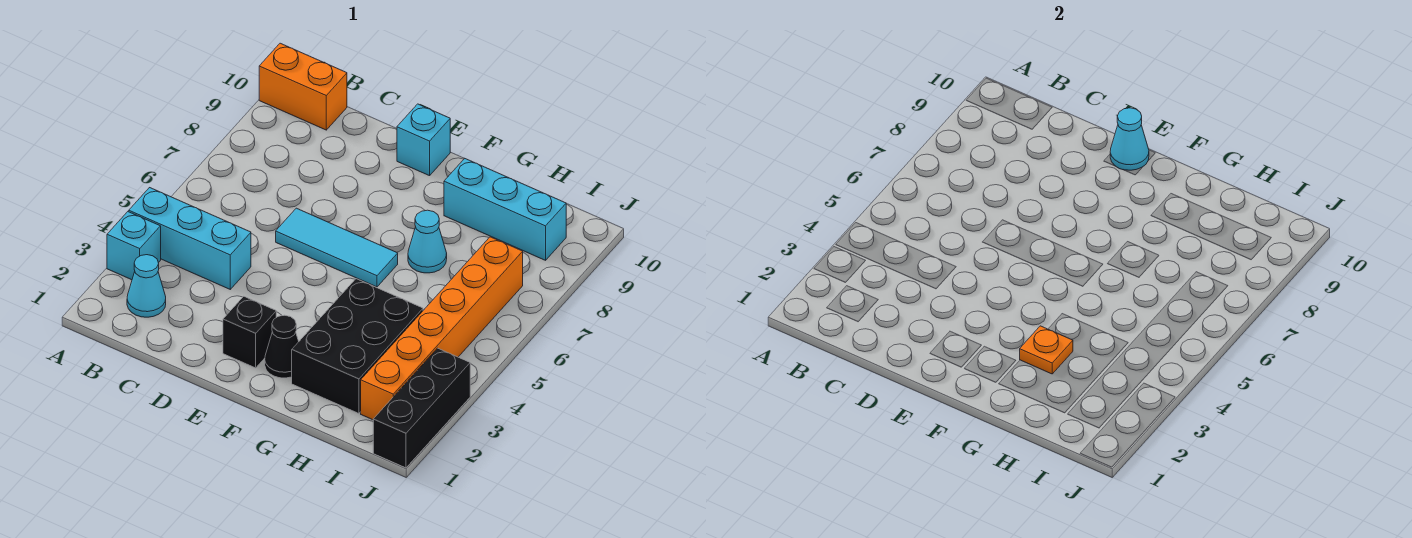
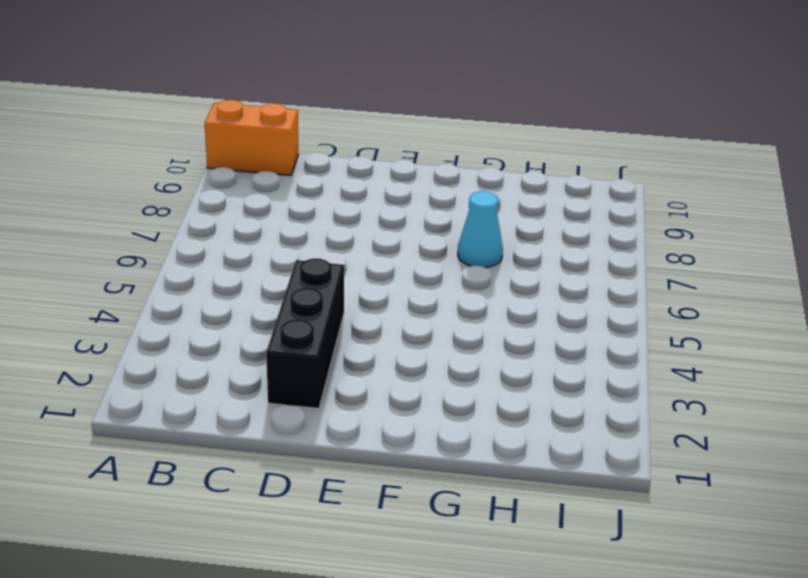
black 1x3 brick [266,258,344,408] -> black 1x3 brick moved to [373,348,470,468]
none -> cyan 1x1 brick [107,212,161,280]
none -> cyan 1x3 brick [129,188,251,289]
none -> cyan 1x1 cone [127,255,166,317]

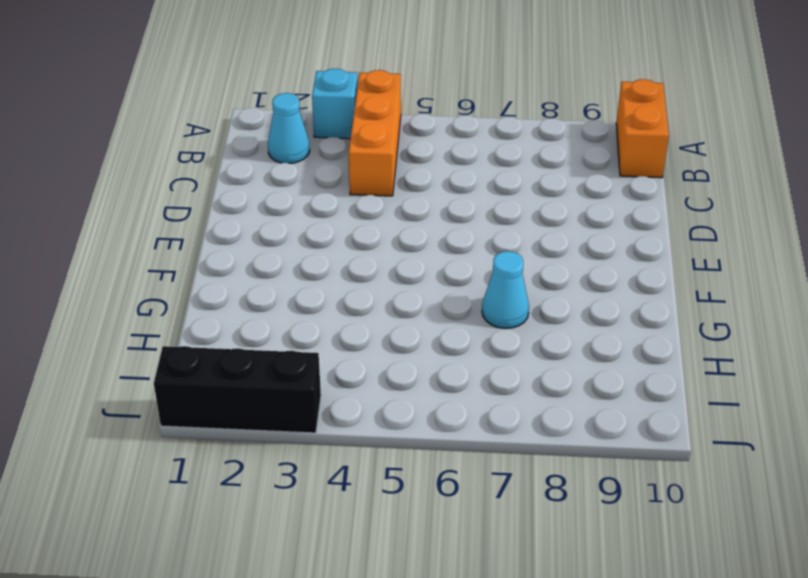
orange 1x3 brick [349,70,401,196] -> cyan 1x3 brick [129,188,251,289]
none -> cyan 1x3 tile [276,208,398,287]
none -> black 1x1 brick [223,296,276,368]
none -> cyan 1x1 brick [397,104,450,176]

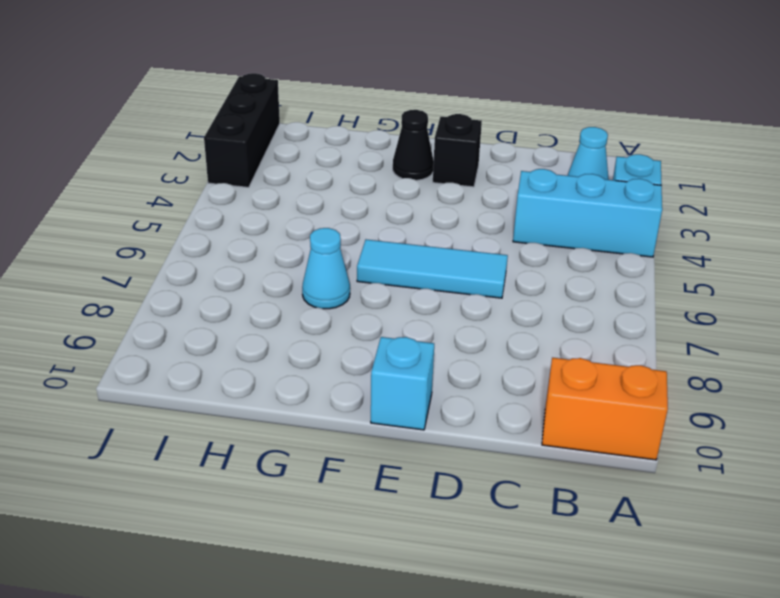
none -> black 2x3 brick [292,279,423,413]
none -> cyan 1x3 brick [444,158,566,260]
none -> orange 1x6 brick [361,237,523,420]

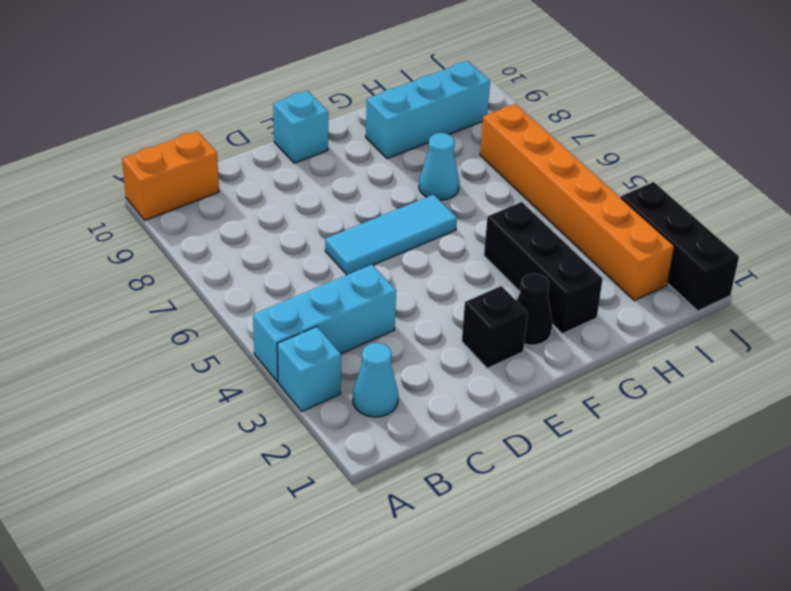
black 1x3 brick [484,202,603,334] -> black 2x3 brick [292,279,423,413]
none -> cyan 1x1 cone [1110,108,1149,170]
none -> orange 1x1 plate [1020,326,1073,374]

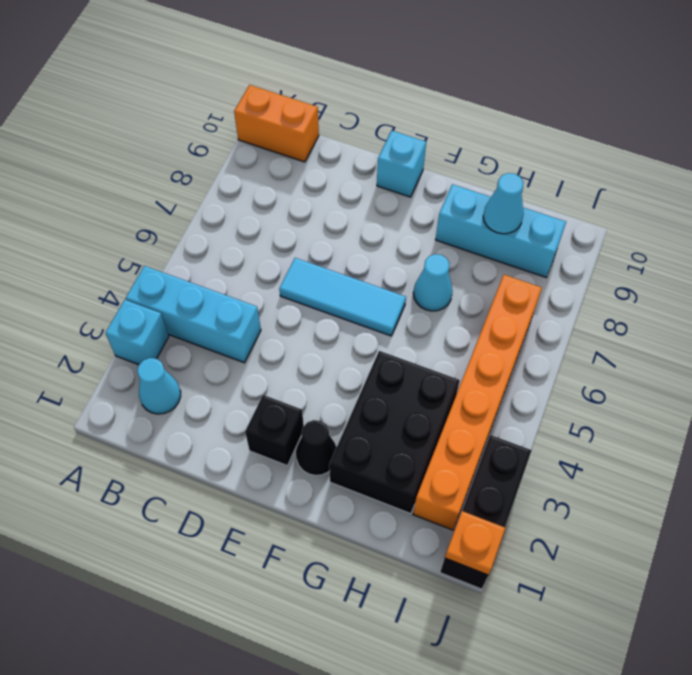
cyan 1x1 cone [483,173,524,234] -> cyan 1x1 cone moved to [1110,108,1149,170]
orange 1x1 plate [445,511,505,575] -> orange 1x1 plate moved to [1020,326,1073,374]

